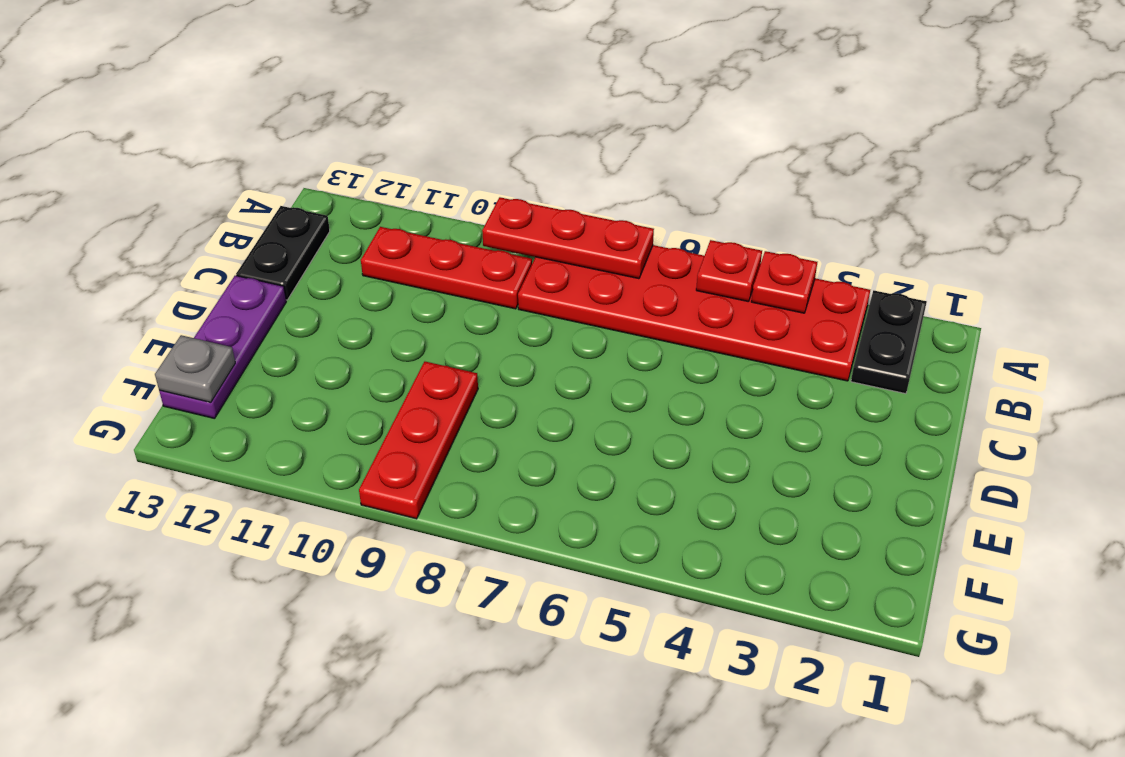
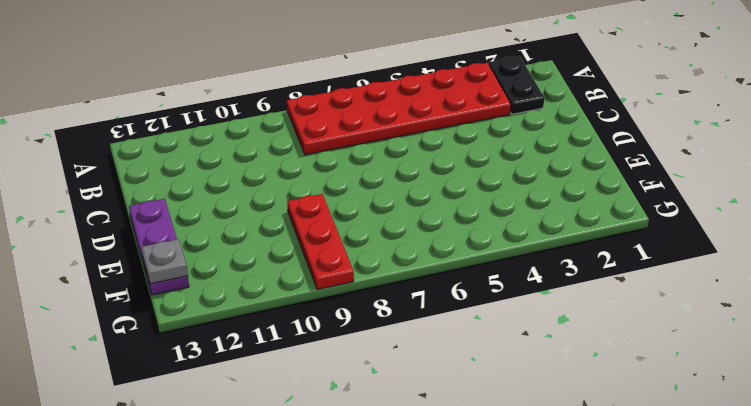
none -> red 1x3 plate [361,227,532,309]
none -> black 1x2 plate [236,206,330,300]

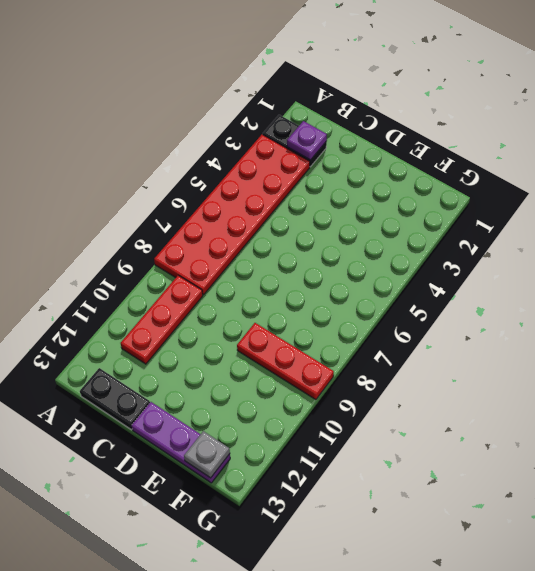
purple 1x1 plate [287,121,327,160] -> none
none -> red 1x1 plate [751,251,817,313]
none -> red 1x1 plate [696,240,762,302]

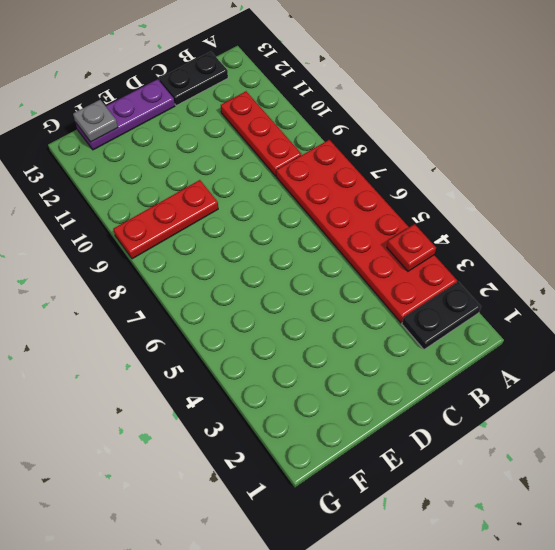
none -> red 1x1 plate [696,240,762,302]
none -> red 1x3 plate [482,197,654,279]

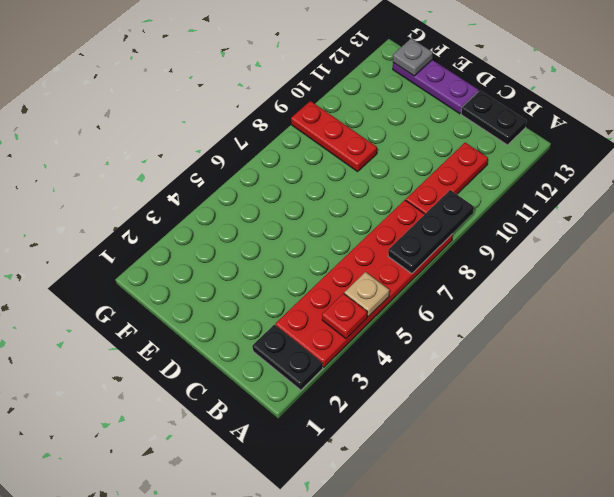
tan 1x1 plate [344,272,389,317] -> red 1x1 plate [696,240,762,302]
black 1x3 plate [388,190,474,274] -> red 1x3 plate [482,197,654,279]

